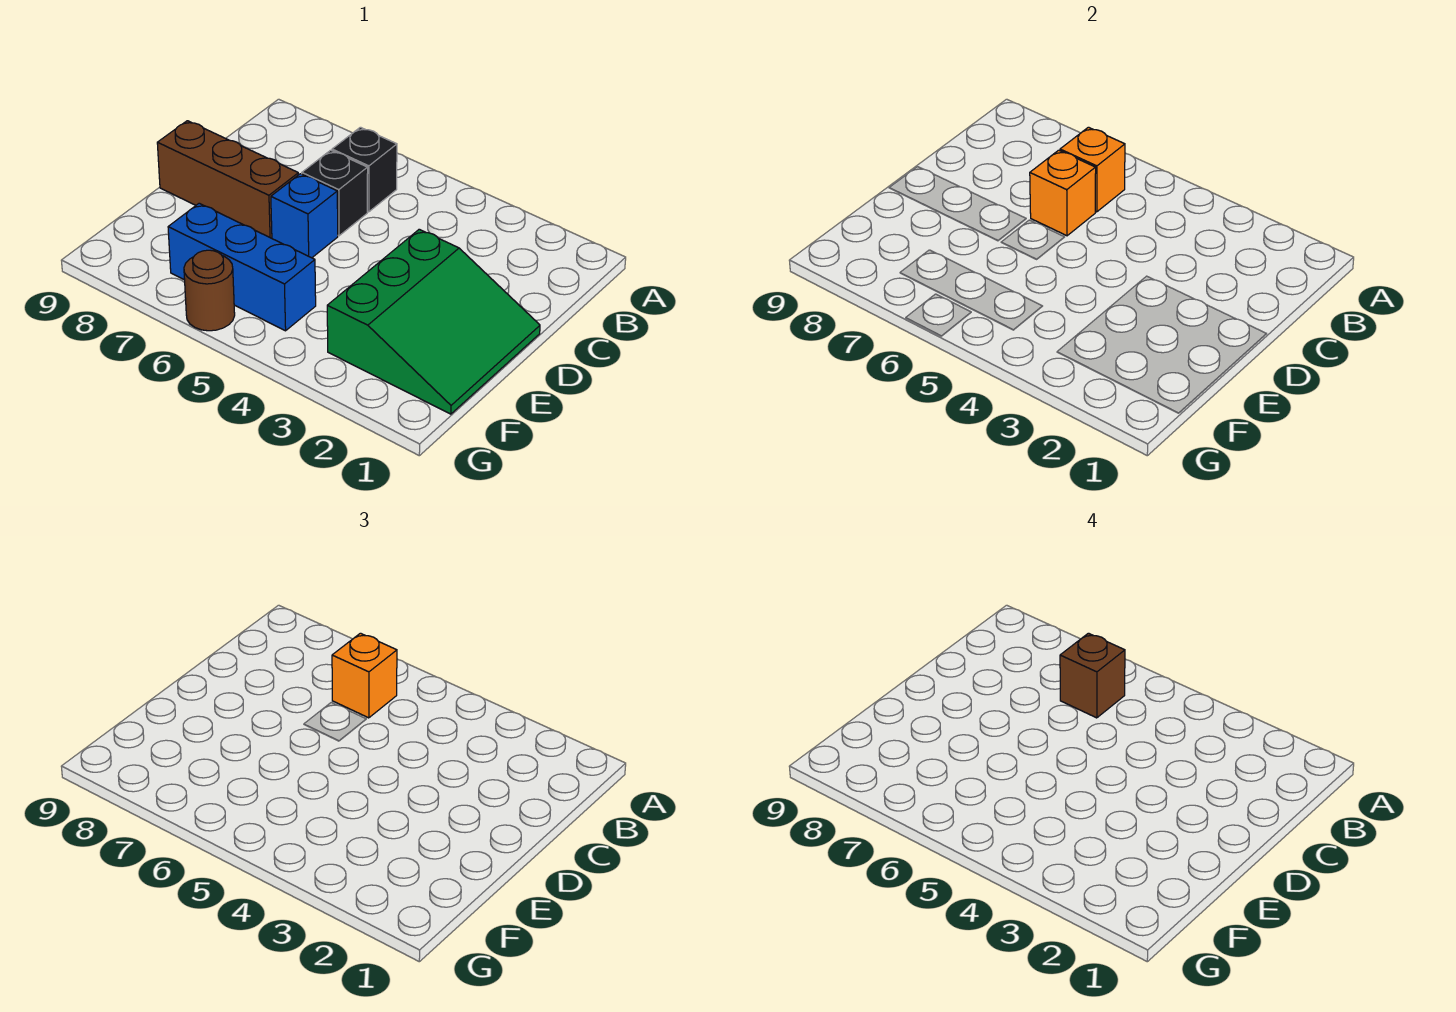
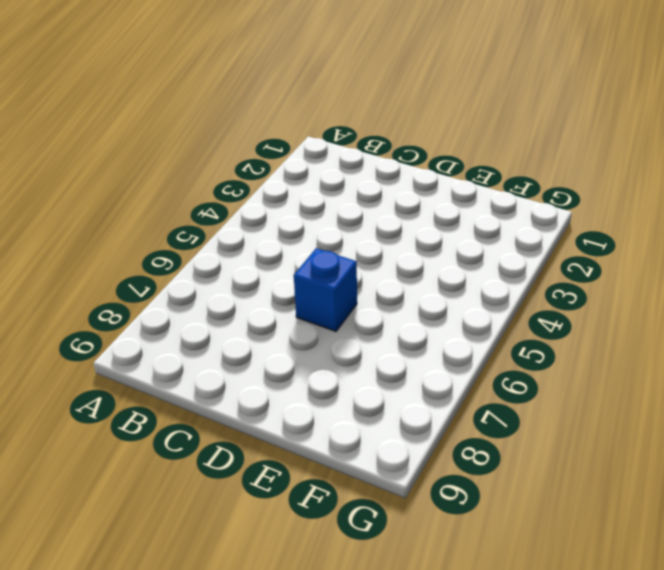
none -> black 1x1 brick [332,127,397,212]
none -> black 1x1 brick [302,150,368,236]

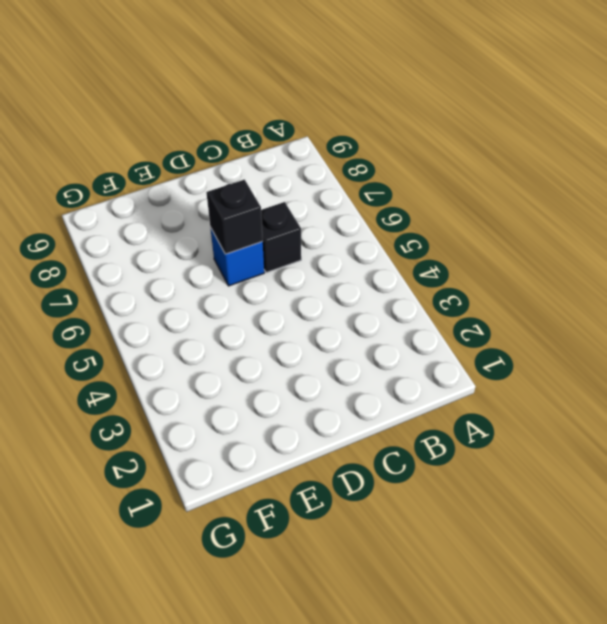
black 1x1 brick [206,180,263,254] -> black 1x1 brick moved to [332,127,397,212]
none -> green 3x3 slope [327,229,540,414]
none -> brown 1x3 brick [157,121,298,238]

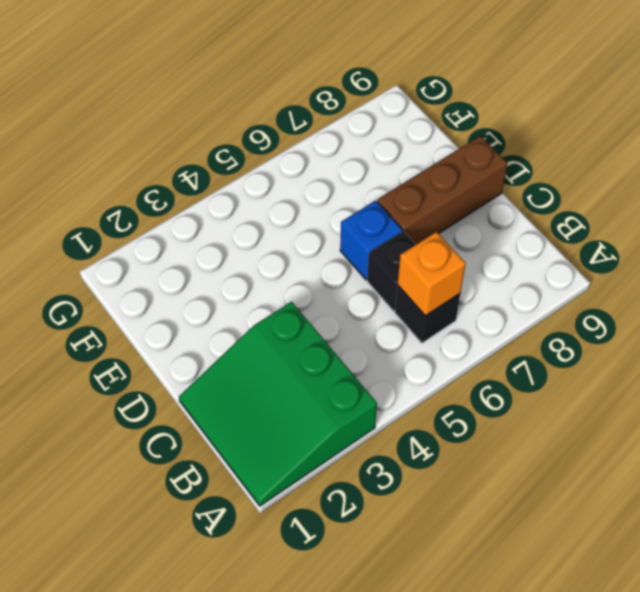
green 3x3 slope [179,302,377,506] -> green 3x3 slope moved to [327,229,540,414]
none -> blue 1x3 brick [168,203,316,331]
none -> brown 1x1 round brick [184,250,235,331]

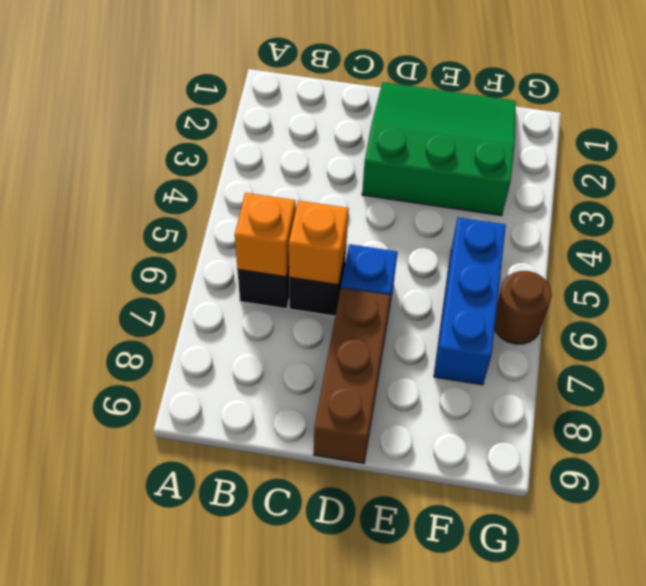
none -> orange 1x1 brick [332,633,397,718]
none -> brown 1x1 brick [1060,633,1125,718]

